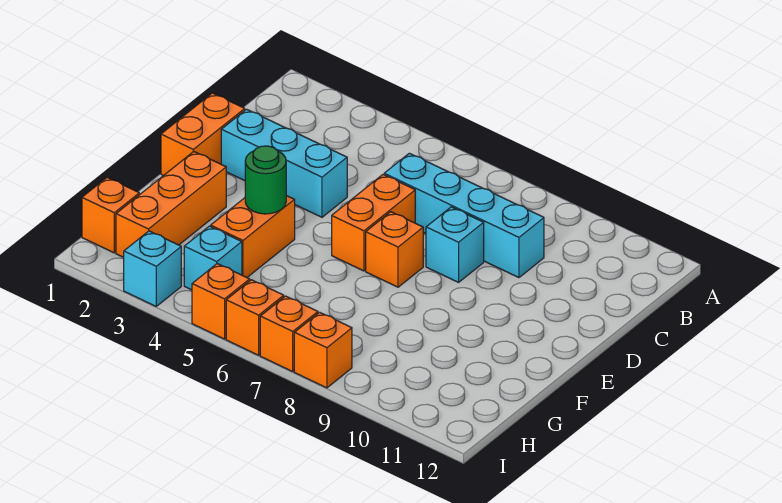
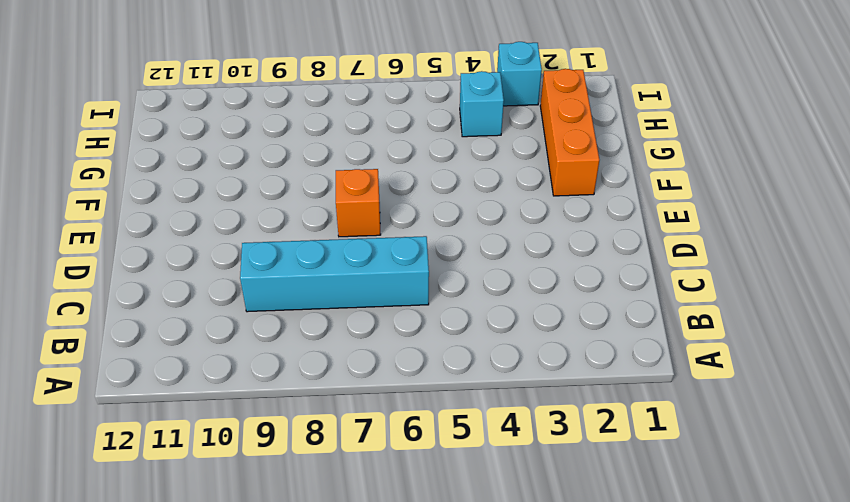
none -> orange 1x2 brick [161,93,245,176]
none -> cyan 1x3 brick [221,109,347,217]
none -> orange 1x2 brick [332,175,415,271]

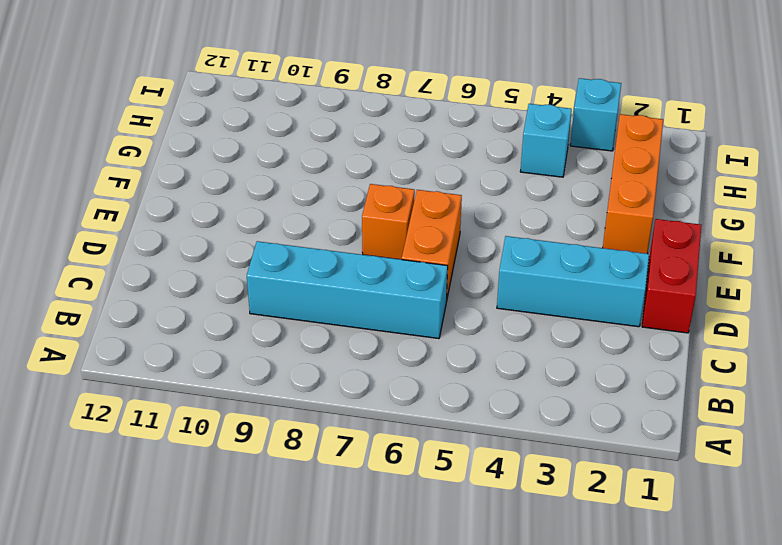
red 1x2 brick [642,219,702,333] -> orange 1x2 brick [161,93,245,176]
none -> cyan 1x1 brick [426,207,484,282]
none -> orange 1x2 brick [211,196,295,277]
none -> orange 1x1 brick [82,178,139,253]

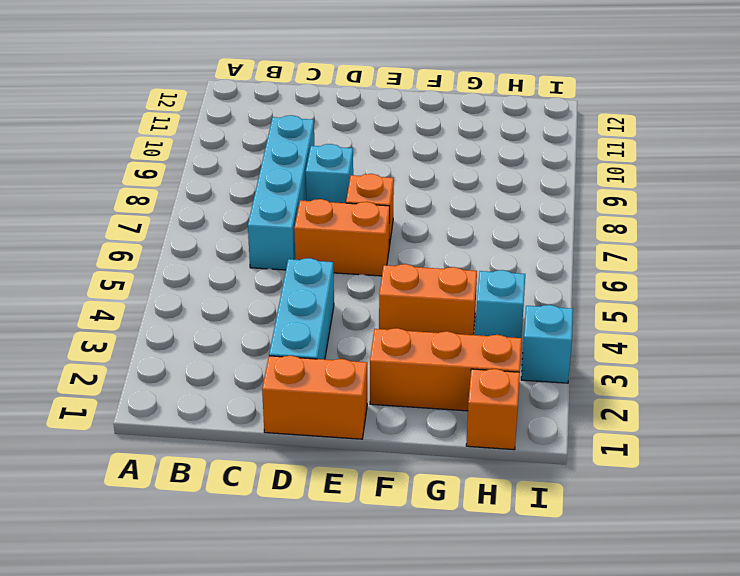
none -> orange 1x1 brick [192,264,250,339]
none -> orange 1x1 brick [226,280,284,355]
none -> orange 1x1 brick [260,296,318,371]

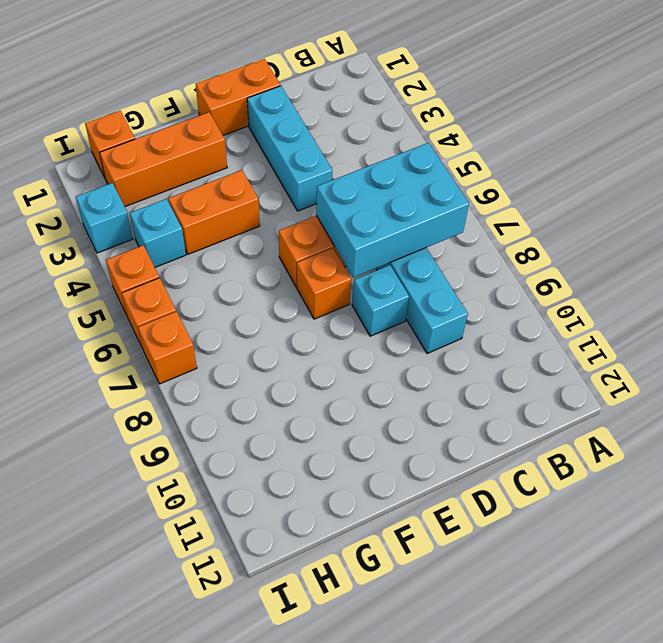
cyan 2x3 brick [316,143,469,278] -> none
none -> orange 1x1 brick [294,312,352,388]
none -> green 1x1 round brick [245,146,286,214]

